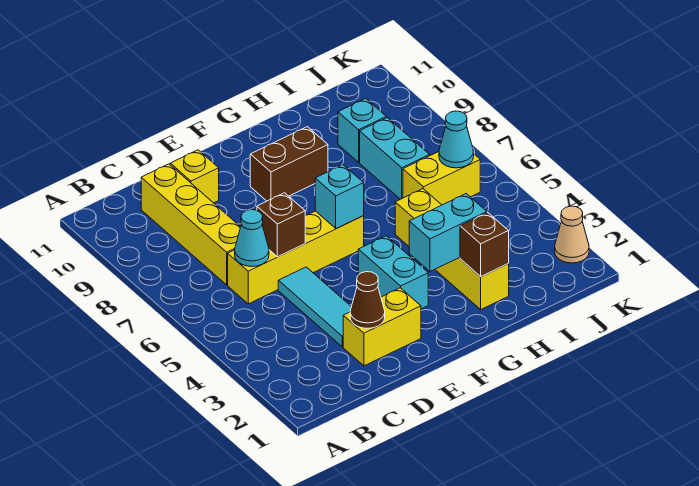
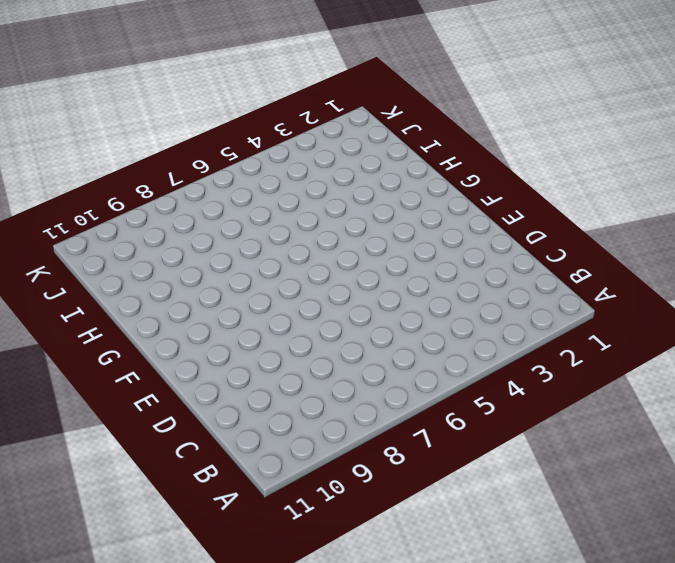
none -> yellow 1x4 brick [228,211,364,304]
none -> yellow 1x4 brick [141,164,241,285]
none -> yellow 1x2 brick [343,288,421,366]

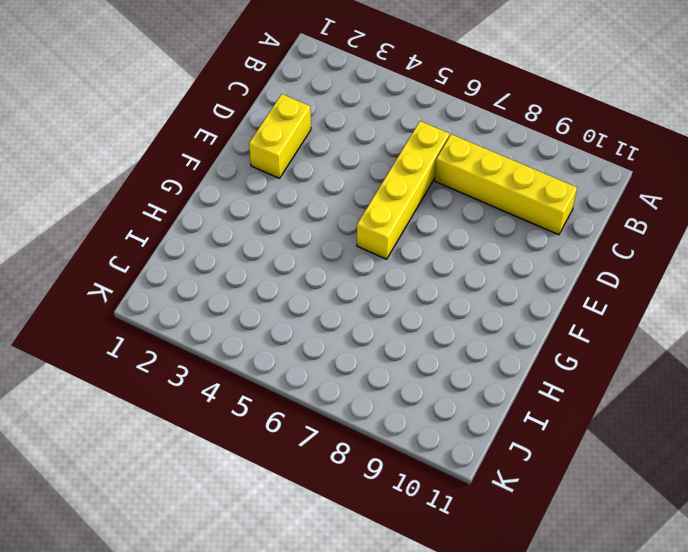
none -> cyan 1x3 tile [278,267,351,347]
none -> yellow 1x1 brick [170,150,219,203]
none -> cyan 1x2 brick [358,236,428,309]

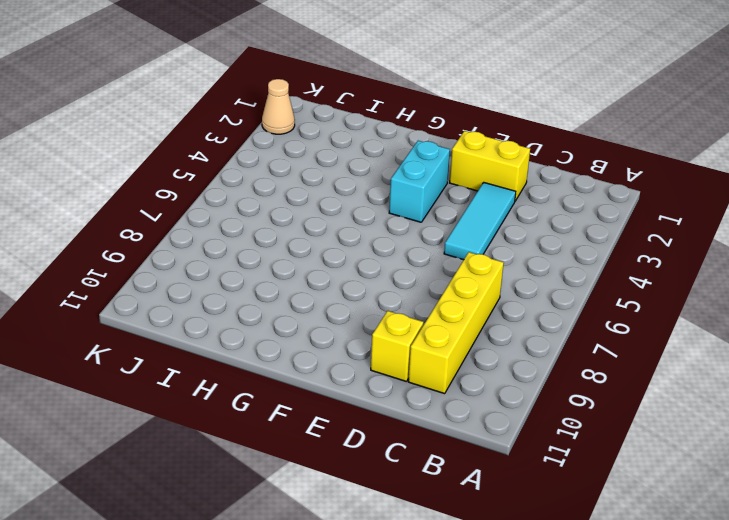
none -> yellow 1x4 brick [228,211,364,304]
none -> brown 1x2 brick [250,127,328,201]
none -> yellow 1x4 brick [395,189,509,309]

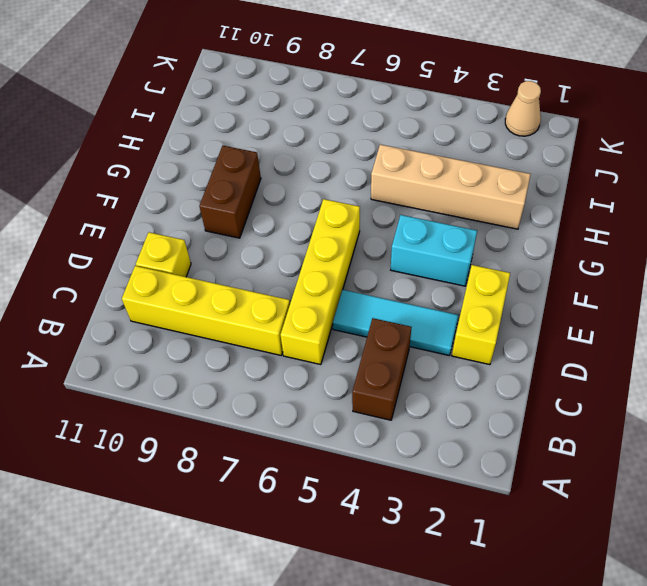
brown 1x2 brick [352,318,411,420] -> none
tan 1x4 brick [371,145,531,229] -> yellow 1x4 brick [395,189,509,309]
none -> yellow 1x2 brick [403,152,480,205]
none -> cyan 1x2 brick [360,117,430,199]
none -> cyan 1x1 brick [338,99,386,162]

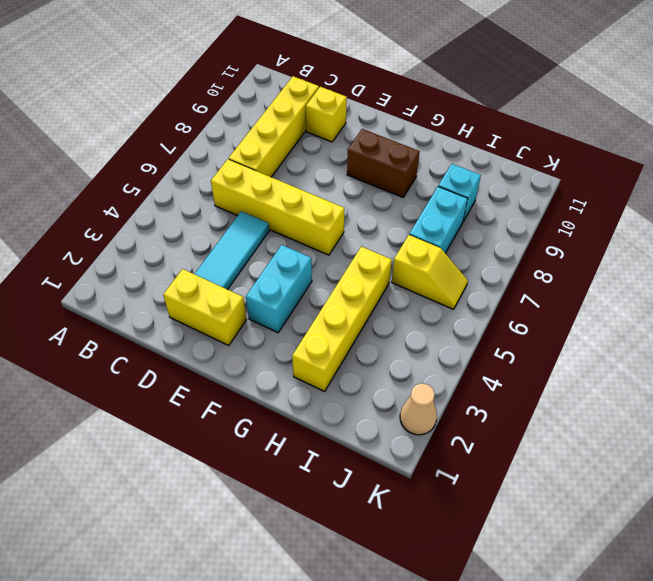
yellow 1x2 slope [392,235,468,309] -> yellow 1x2 brick [403,152,480,205]
none -> cyan 1x1 cone [235,210,269,266]
none -> brown 1x1 cone [350,272,385,328]
none -> brown 1x1 brick [257,193,305,257]

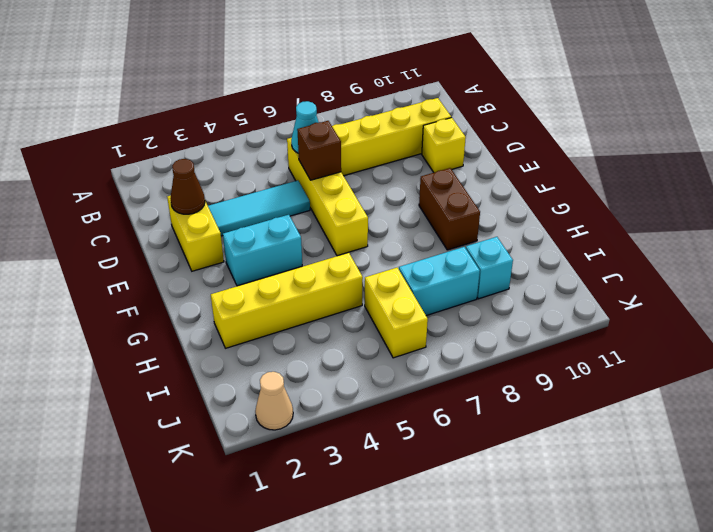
none -> cyan 1x1 brick [315,165,364,229]
none -> cyan 1x2 brick [409,194,487,271]
none -> brown 1x1 brick [460,213,509,277]

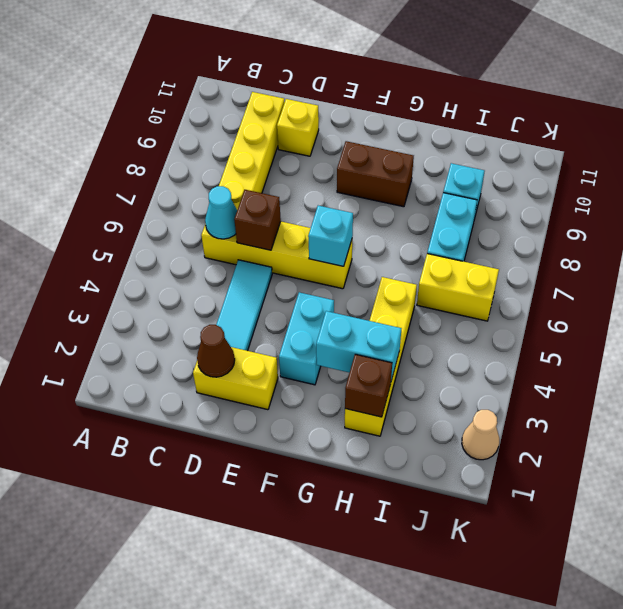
none -> cyan 1x1 cone [439,111,474,168]

